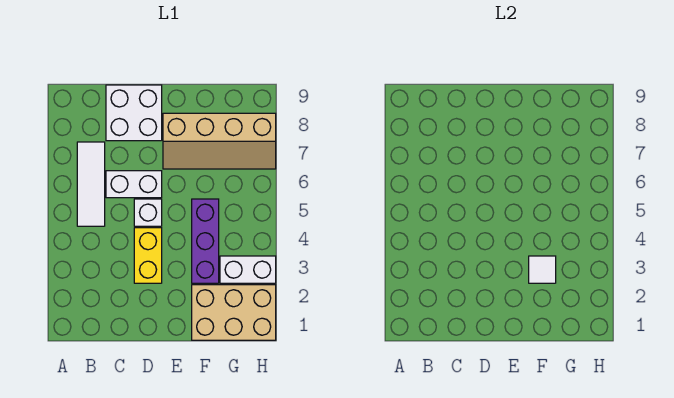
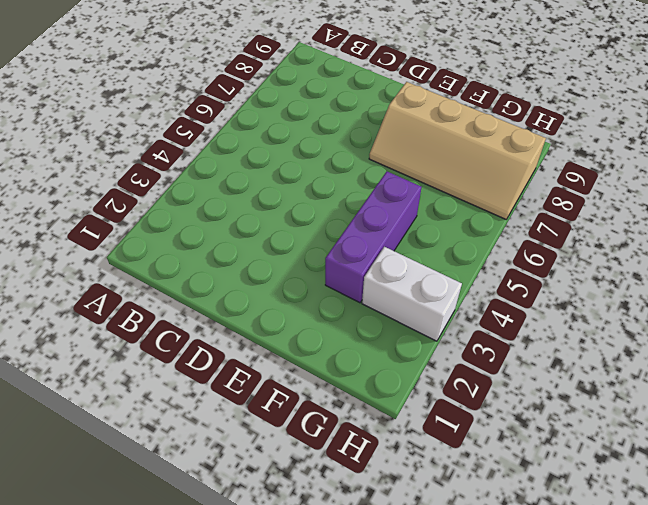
none -> white 1x3 tile [77,142,105,226]
none -> white 1x2 brick [106,171,162,198]

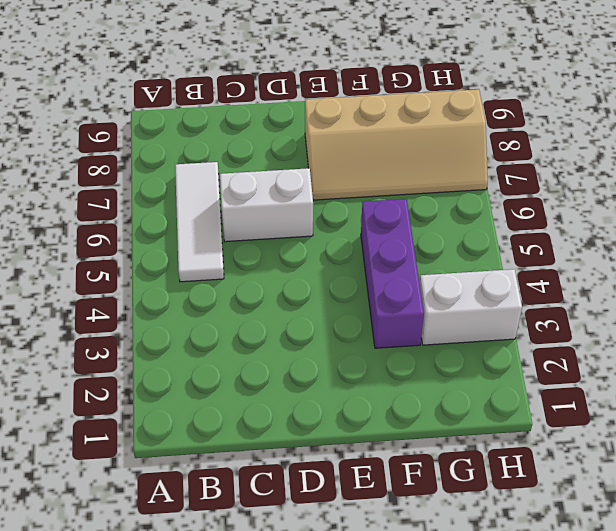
none -> white 2x2 brick [106,85,162,141]
none -> yellow 1x2 brick [134,228,162,283]

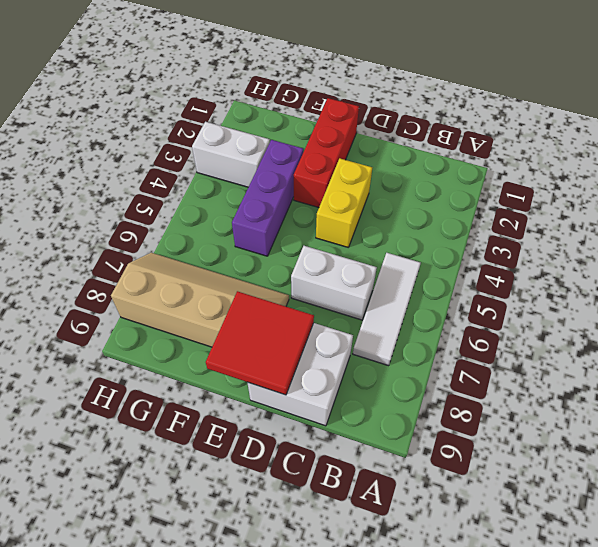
red 2x2 tile [206,291,314,395] -> none
red 1x3 brick [294,98,359,207] -> none
none -> white 1x1 brick [134,199,162,226]
none -> tan 2x3 brick [192,285,276,340]

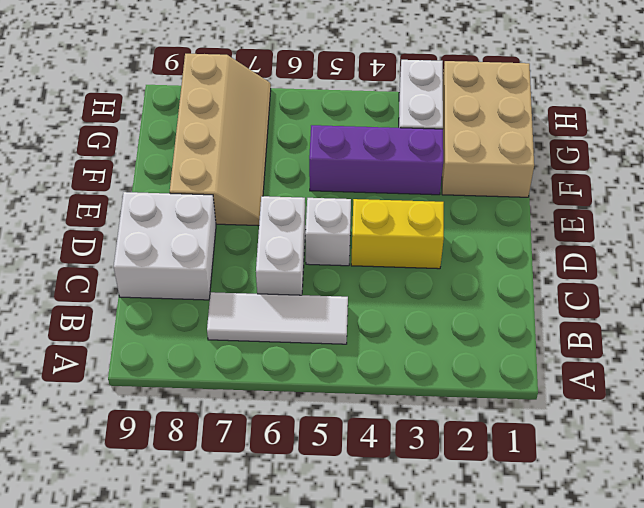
none -> white 1x1 tile [529,256,556,283]

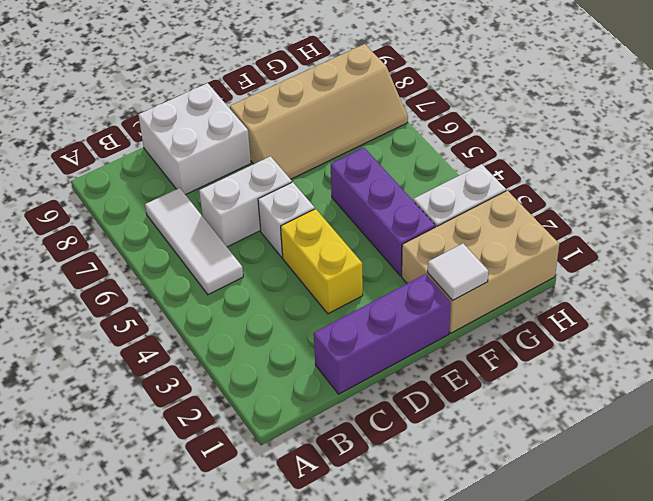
purple 1x3 brick [314,274,451,394] -> none
white 1x1 tile [428,243,489,301] -> white 1x1 tile moved to [529,256,556,283]

